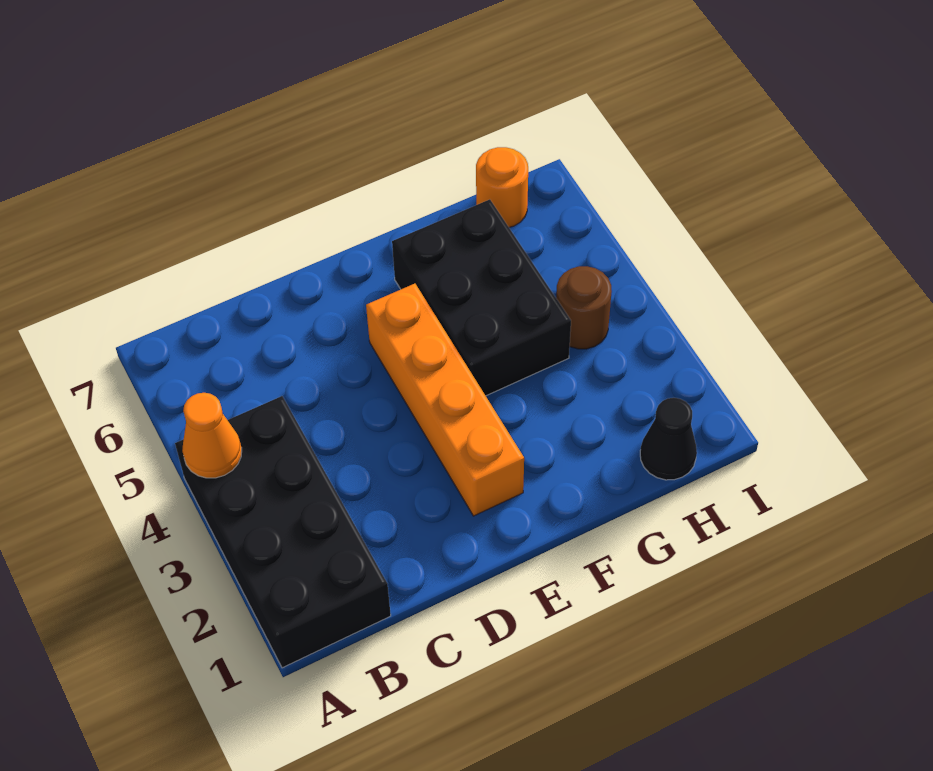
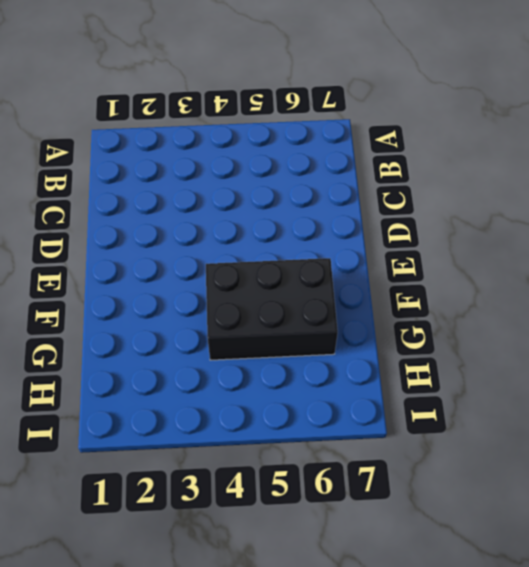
none -> black 2x4 brick [175,396,391,668]
none -> orange 1x4 brick [366,284,524,516]

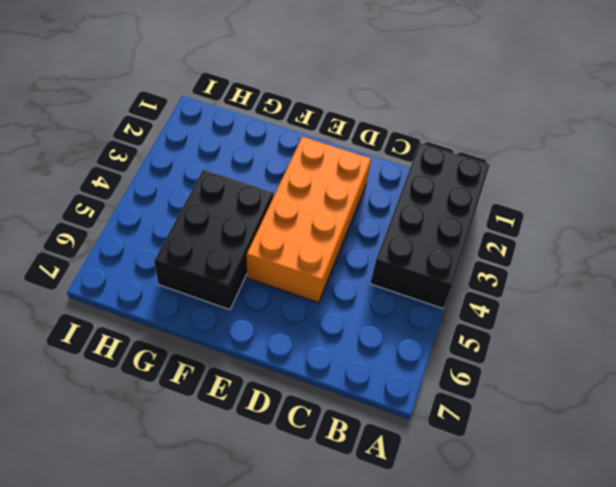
orange 2x4 brick [247,137,371,303] -> orange 1x4 brick [366,284,524,516]
none -> black 1x1 cone [640,398,697,480]
none -> brown 1x1 round brick [556,266,612,349]

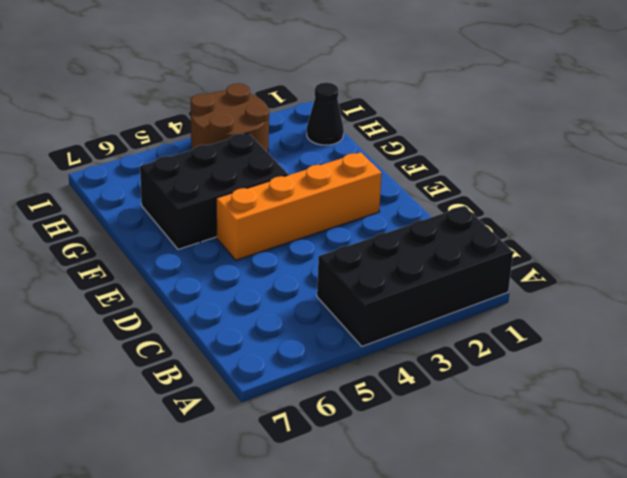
brown 2x2 round brick [191,84,269,152] -> brown 1x1 round brick [556,266,612,349]
none -> orange 1x1 round brick [476,147,528,227]
none -> orange 1x1 cone [182,393,242,478]

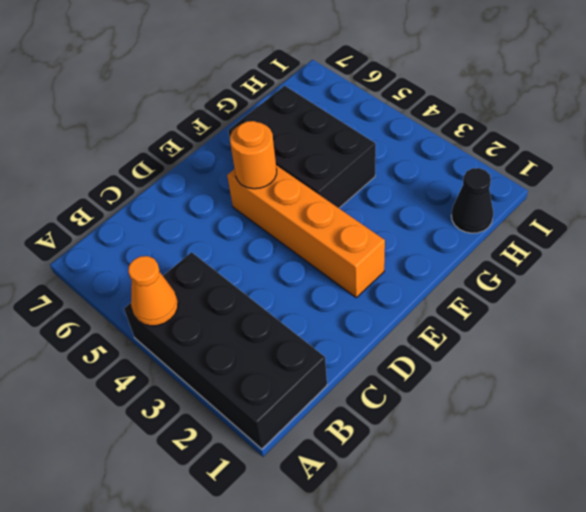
orange 1x1 round brick [230,121,277,189] -> orange 1x1 round brick moved to [476,147,528,227]
none -> brown 1x1 round brick [556,266,612,349]

